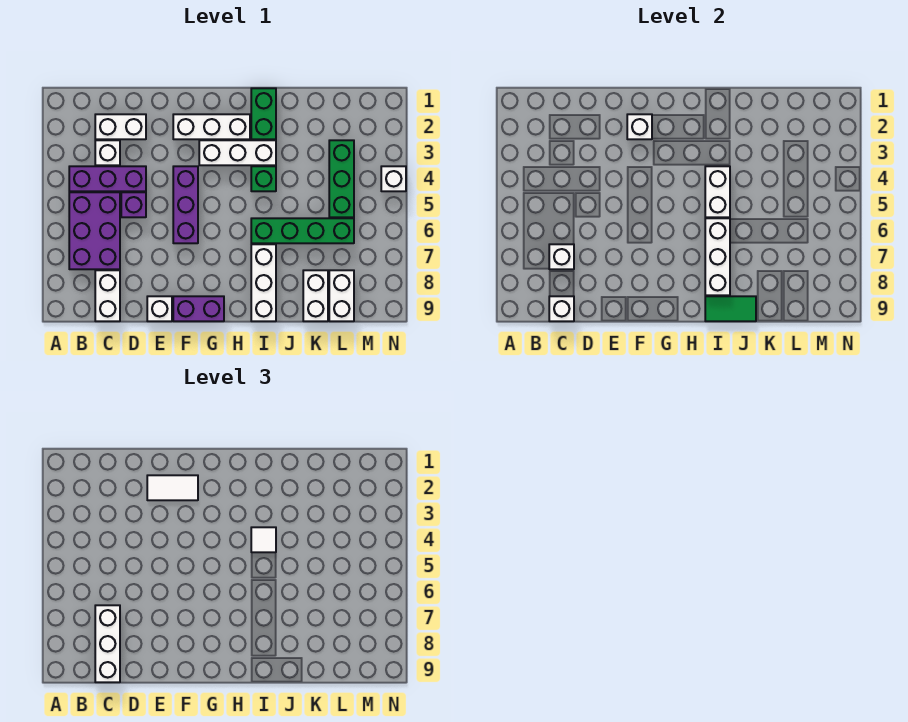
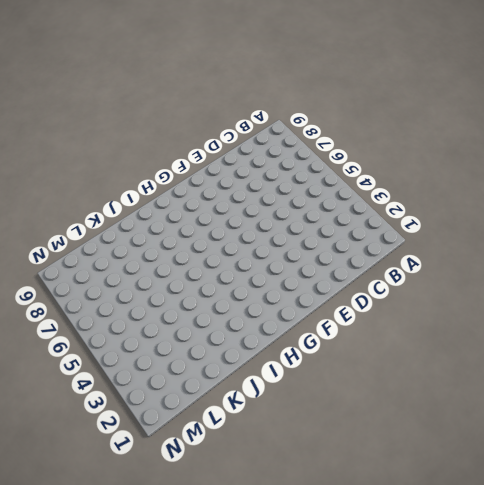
none -> purple 1x3 brick [69,166,146,191]
none -> purple 2x3 brick [69,192,120,269]
none -> white 1x2 brick [95,114,146,139]

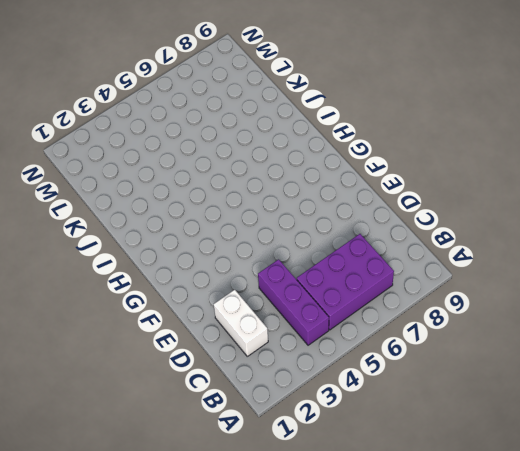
none -> white 1x1 brick [95,140,120,165]
none -> white 1x2 brick [95,270,120,321]
none -> purple 1x1 brick [121,192,146,217]

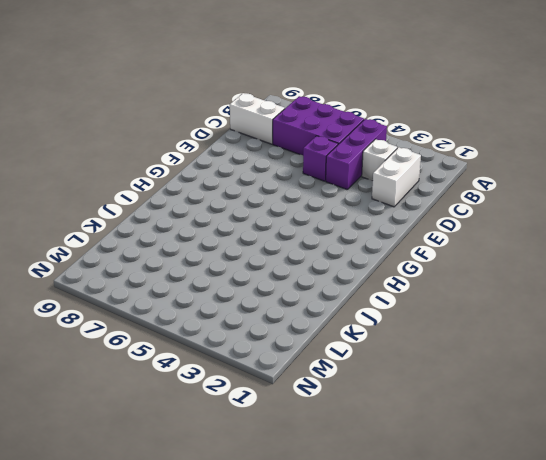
none -> white 1x1 brick [147,296,172,321]
none -> white 1x3 brick [173,114,250,139]
none -> purple 1x3 brick [173,166,198,243]

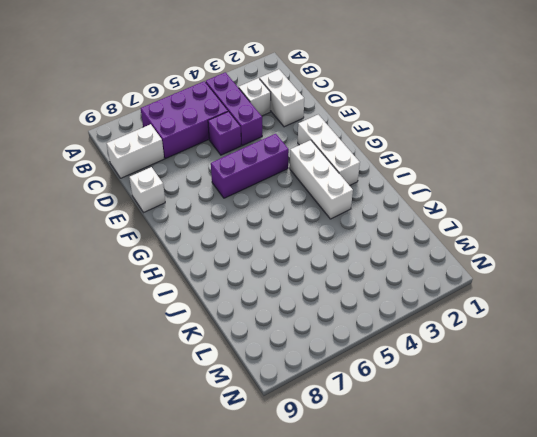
none -> purple 1x2 brick [173,296,224,321]
none -> green 1x2 brick [251,88,276,139]
none -> green 1x1 brick [251,166,276,191]

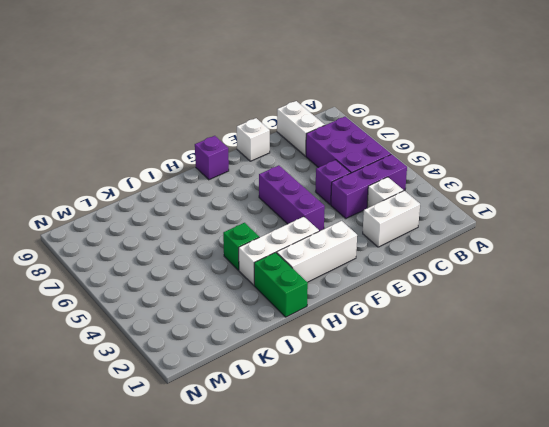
purple 1x1 brick [195,136,229,180] -> purple 1x2 brick [173,296,224,321]
none -> green 1x4 brick [251,218,354,243]
none -> white 1x3 brick [251,244,276,321]
none -> white 1x2 brick [303,270,328,321]

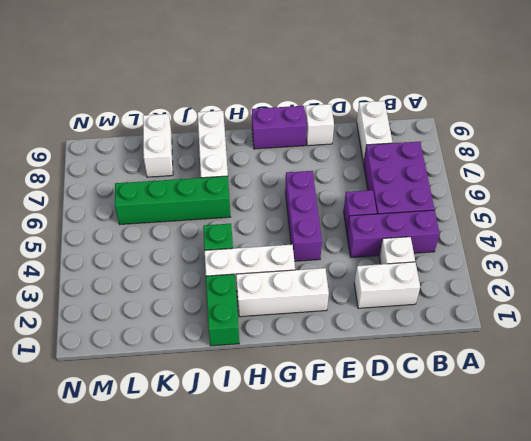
none -> green 1x3 brick [329,140,354,217]
none -> white 1x2 brick [329,270,354,321]
none -> white 1x1 brick [381,166,406,191]

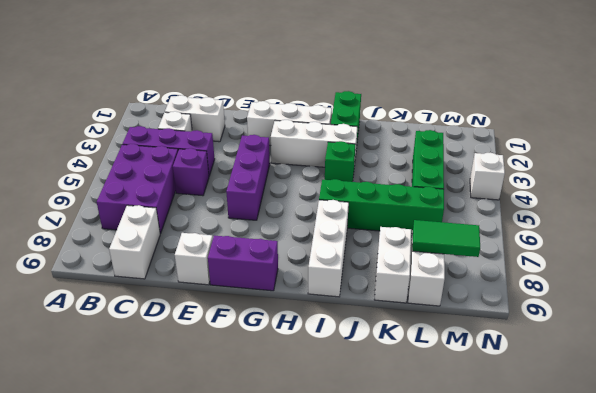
green 1x2 tile [412,220,480,257] -> green 1x2 tile moved to [705,296,756,321]
none -> white 1x1 brick [549,244,574,269]
none -> white 1x1 brick [549,296,574,321]
none -> white 1x1 brick [627,114,652,139]

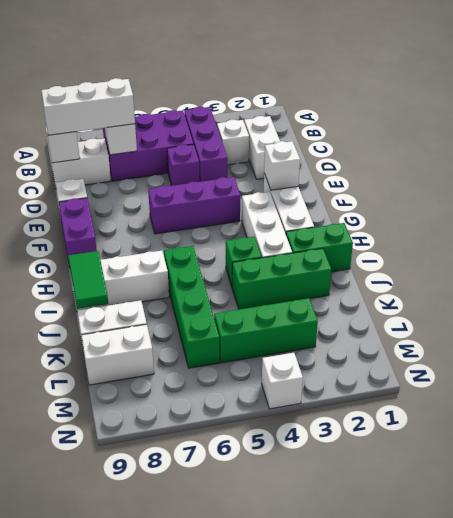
green 1x3 brick [232,248,331,309] -> none
none -> white 1x2 brick [705,166,730,217]
none -> white 1x3 brick [705,218,730,295]
none -> white 1x2 tile [147,475,198,500]

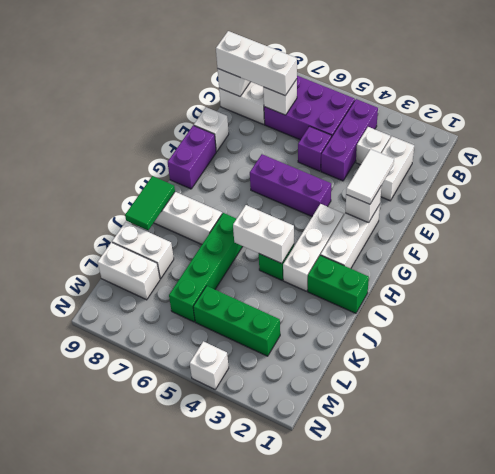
none -> white 1x3 brick [705,218,730,295]
none -> white 1x1 tile [251,527,276,552]

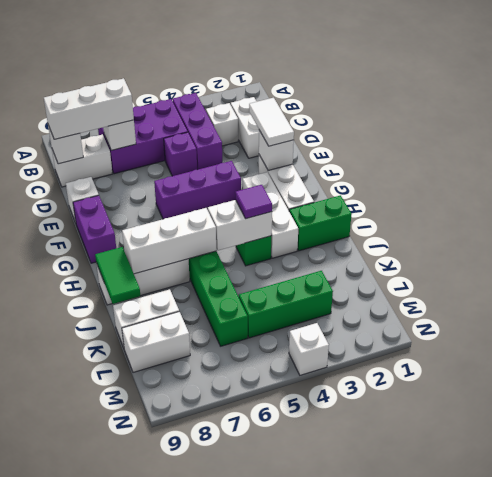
purple 1x1 tile [235,185,272,219] -> white 1x1 tile [251,527,276,552]

